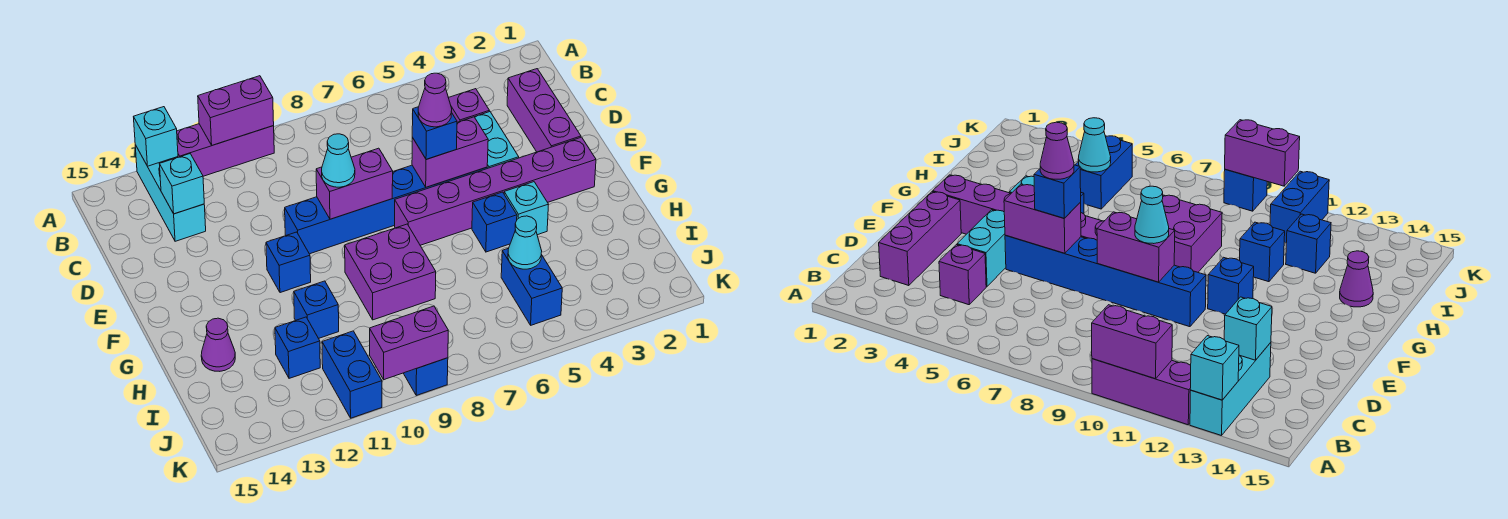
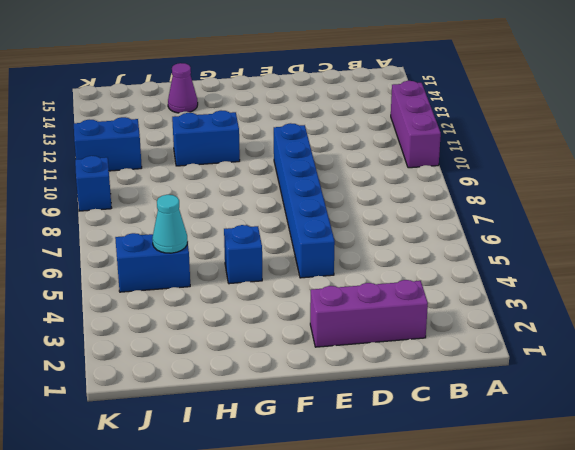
blue 1x2 brick [172,110,240,166] -> blue 1x1 brick [294,281,339,338]
none -> cyan 1x3 brick [135,145,206,241]
none -> purple 1x1 brick [449,89,489,122]
none -> cyan 1x2 brick [475,112,519,168]

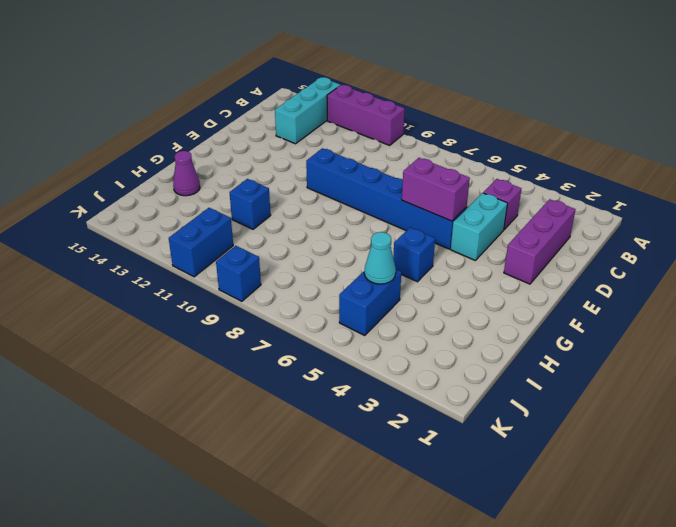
none -> purple 1x6 brick [395,137,596,245]
none -> blue 1x1 brick [266,232,311,293]
none -> cyan 1x1 brick [504,182,548,235]

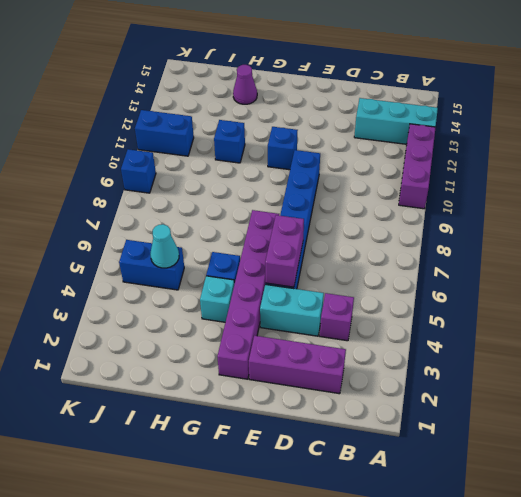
none -> purple 2x2 brick [345,224,436,320]
none -> blue 1x1 brick [275,317,320,378]
none -> purple 1x2 brick [198,76,274,145]

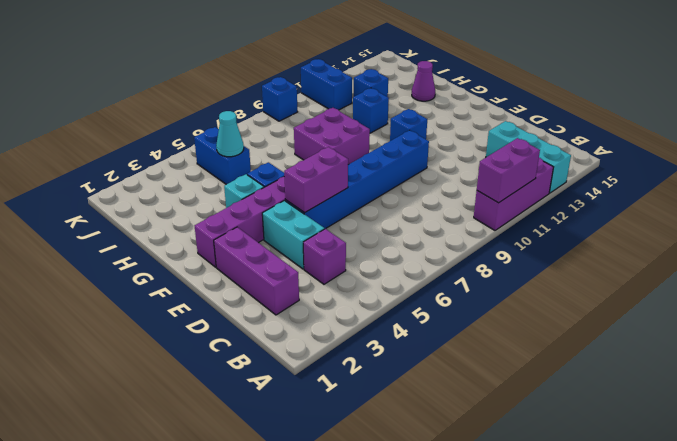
none -> cyan 1x1 brick [134,107,178,166]
none -> cyan 1x1 brick [160,154,204,214]
none -> purple 1x2 brick [316,148,393,219]

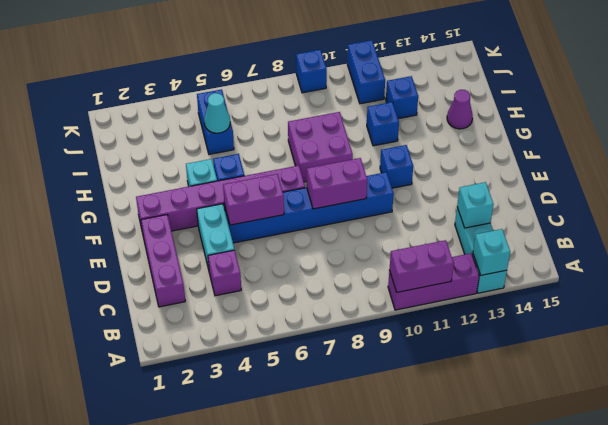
none -> purple 1x2 brick [370,306,448,380]
none -> blue 1x1 brick [412,107,457,159]
none -> cyan 1x1 cone [322,134,355,187]

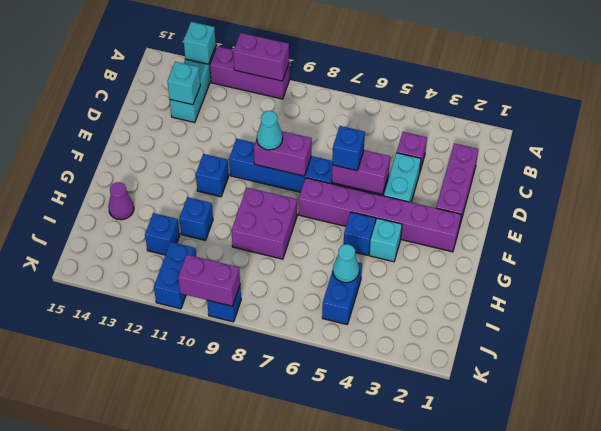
none -> purple 1x1 cone [418,73,452,127]

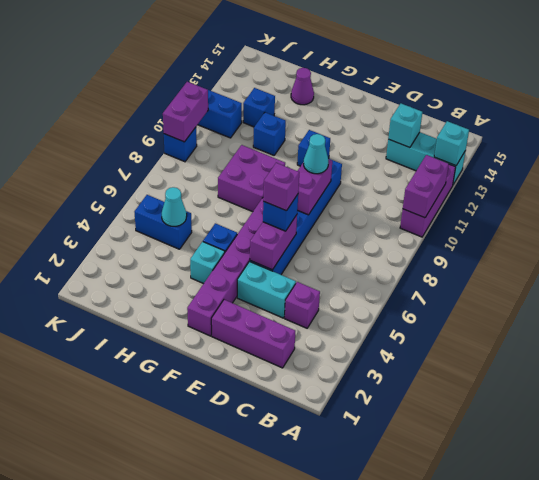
purple 1x1 brick [263,163,299,211] -> purple 1x1 cone [418,73,452,127]

